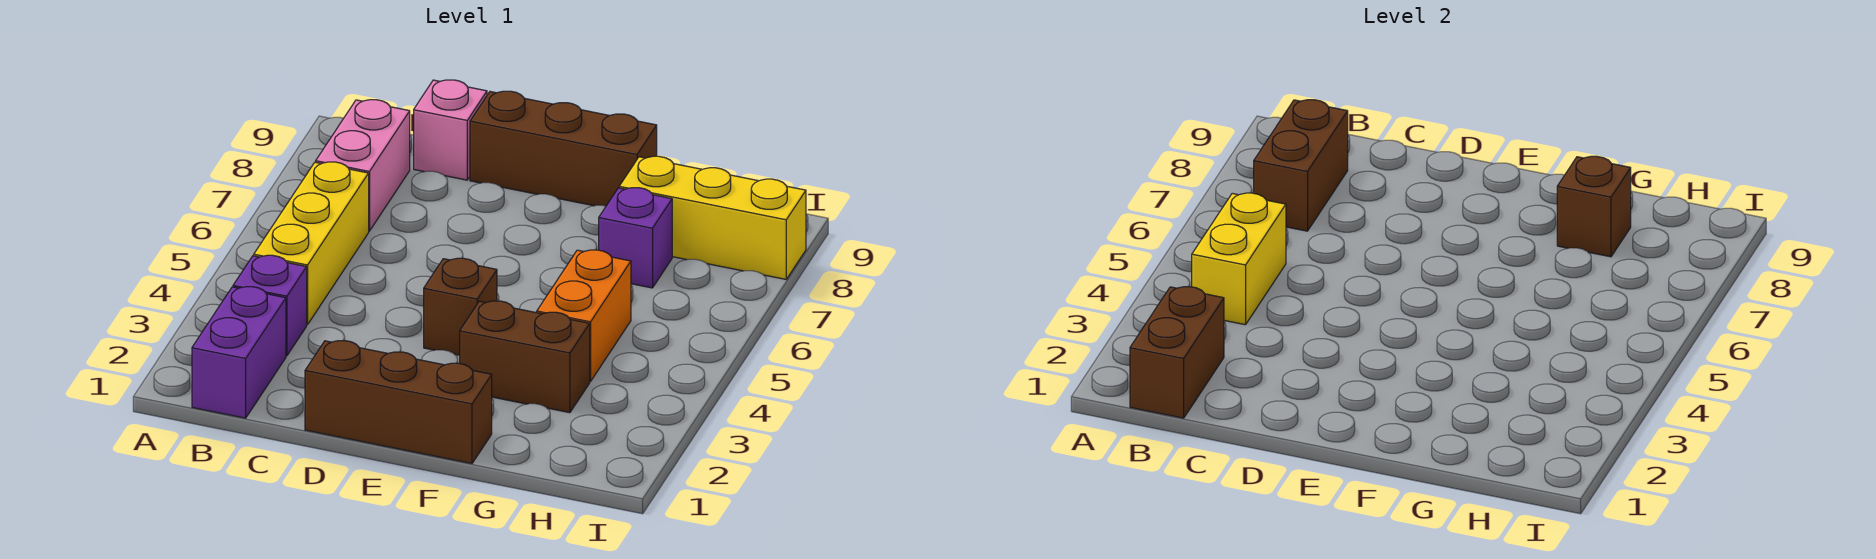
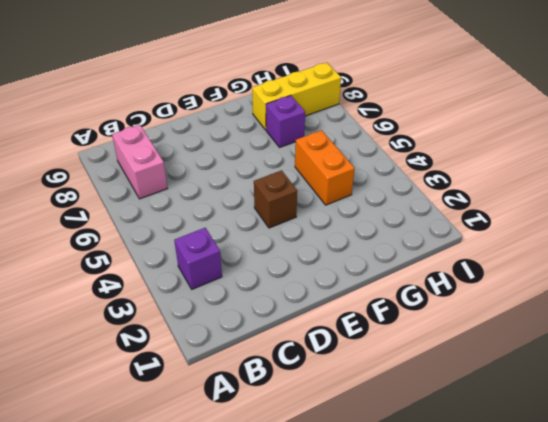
none -> purple 1x2 brick [192,287,286,418]
none -> yellow 1x3 brick [254,162,369,325]
none -> pink 1x1 brick [414,80,487,180]

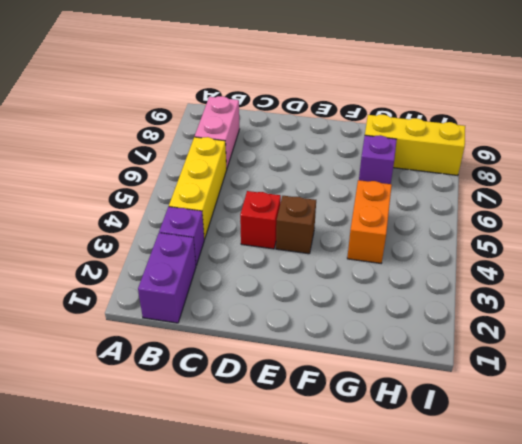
red 1x1 brick [240,191,281,249] -> none
none -> pink 1x1 brick [414,80,487,180]
none -> brown 1x3 brick [305,341,492,464]
none -> brown 1x3 brick [470,91,657,206]

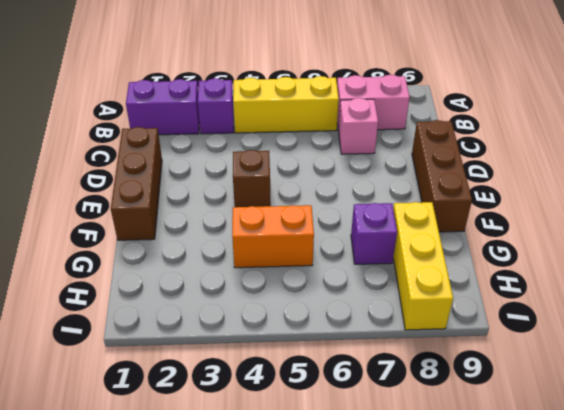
pink 1x1 brick [338,98,378,154] -> pink 1x1 brick moved to [414,80,487,180]
none -> brown 1x2 brick [460,301,590,413]
none -> brown 1x2 brick [1130,287,1224,418]
none -> yellow 1x2 brick [1192,193,1286,325]

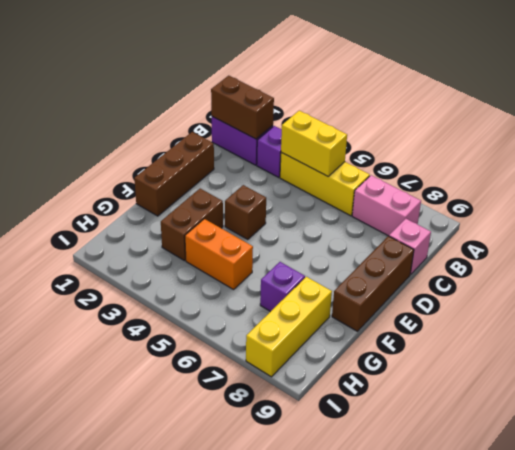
none -> brown 1x2 brick [1254,100,1348,231]
none -> brown 1x1 brick [1557,156,1631,257]

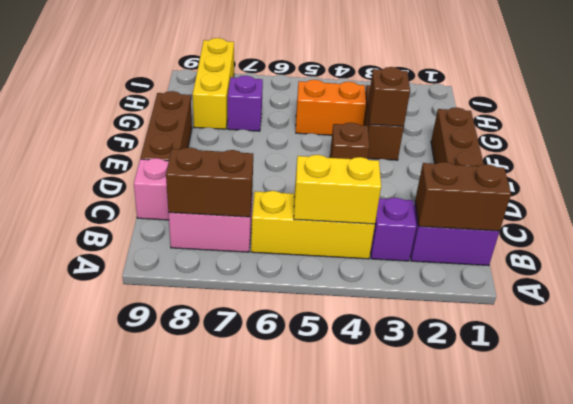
brown 1x1 brick [368,67,410,127] -> brown 1x1 brick moved to [1557,156,1631,257]

